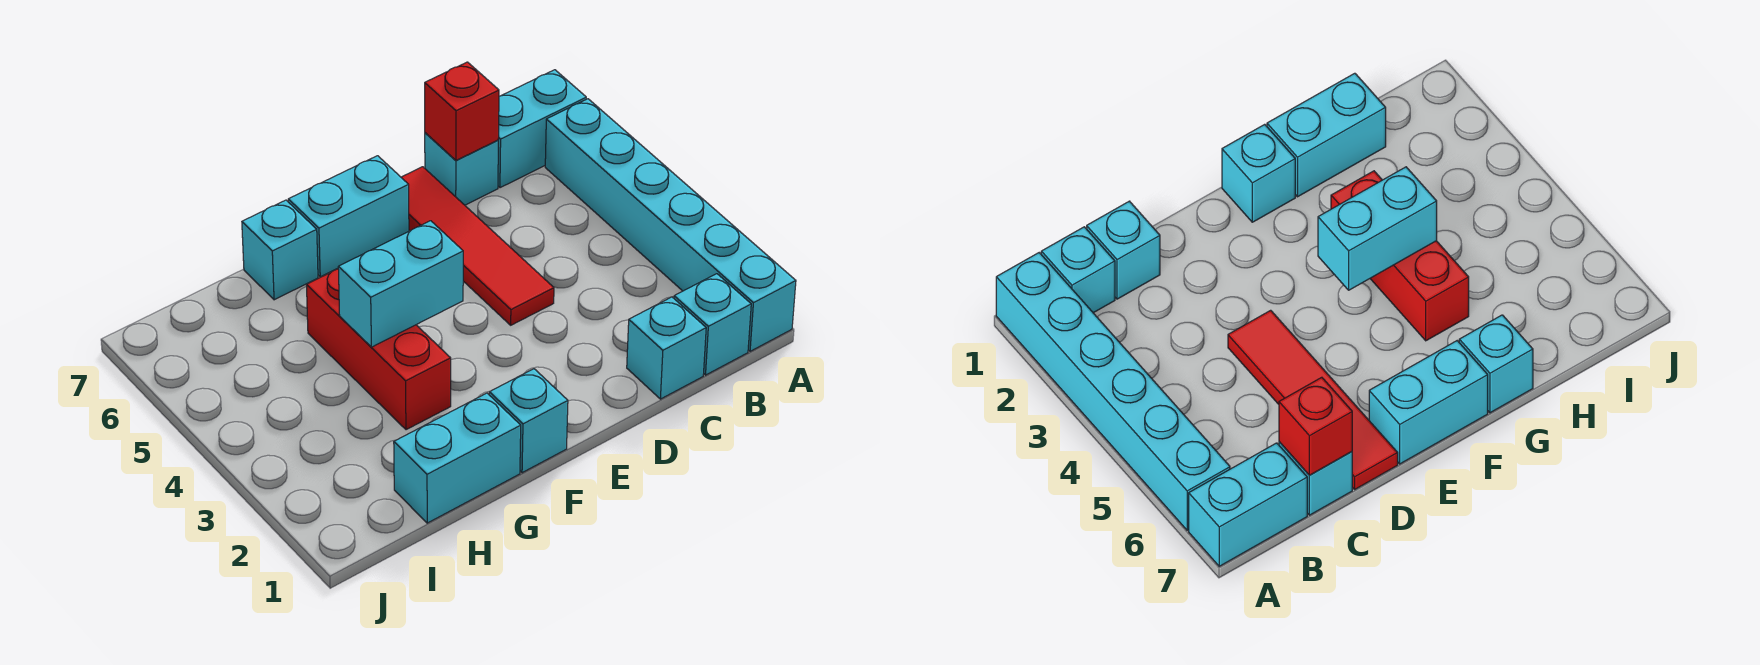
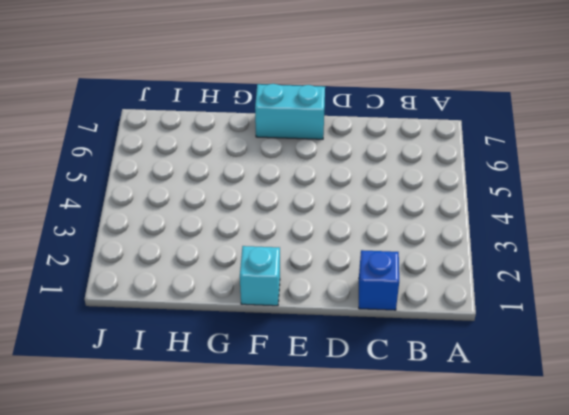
blue 1x1 brick [359,250,399,310] -> cyan 1x1 brick [627,297,706,399]
none -> cyan 1x6 brick [545,99,796,351]
none -> cyan 1x2 brick [498,70,586,188]
none -> cyan 1x1 brick [674,274,751,375]

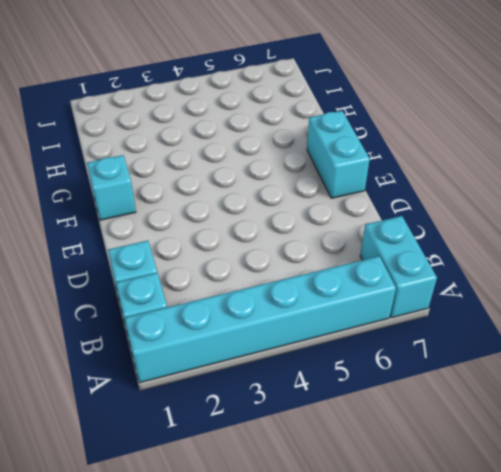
none -> cyan 1x1 brick [425,133,498,205]
none -> red 1x4 tile [401,167,554,325]
none -> cyan 1x2 brick [394,393,521,523]

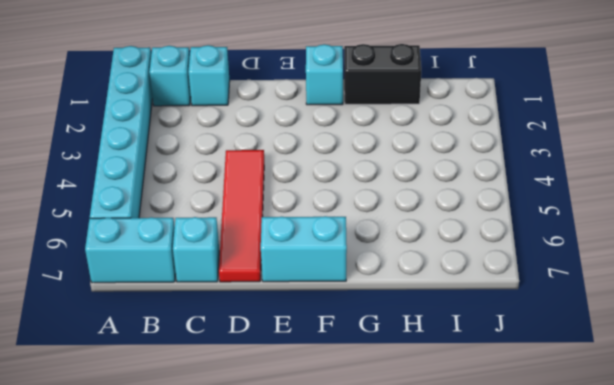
black 1x2 brick [344,44,421,104] -> cyan 1x2 brick [394,393,521,523]
none -> red 1x3 brick [307,269,451,430]
none -> cyan 1x1 brick [242,200,318,300]
none -> red 1x1 brick [425,62,499,160]

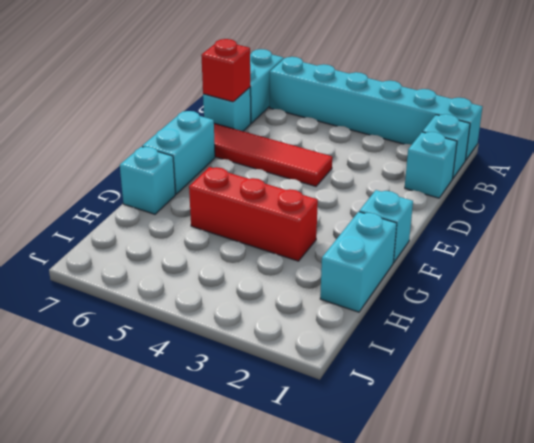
none -> cyan 1x2 brick [338,221,463,347]

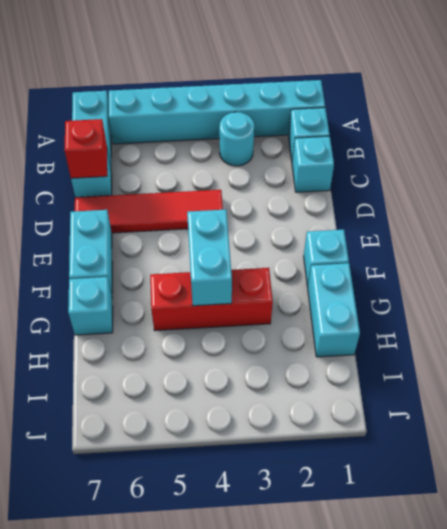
cyan 1x1 round brick [219,112,254,166] -> none

